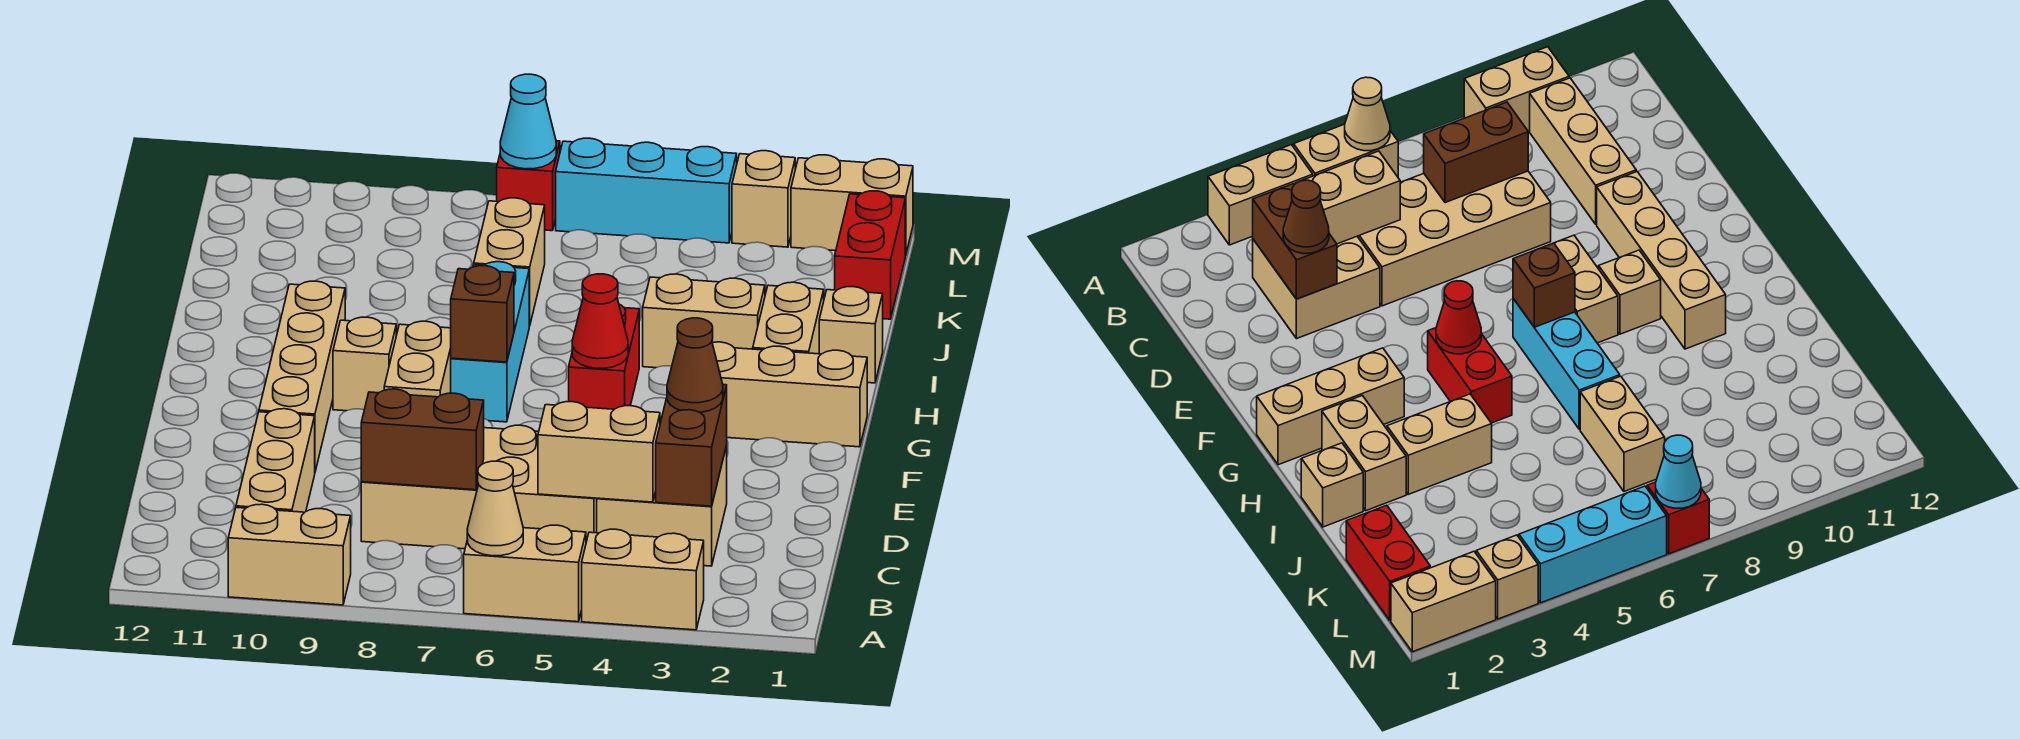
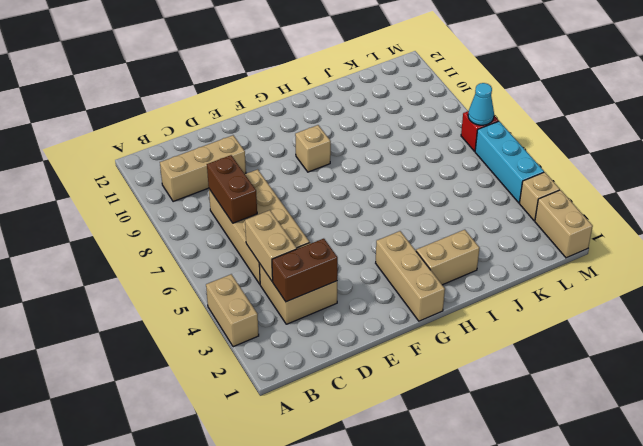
none -> tan 1x2 brick [464,525,586,622]
none -> tan 1x2 brick [228,504,351,605]
none -> tan 1x4 brick [259,281,345,471]

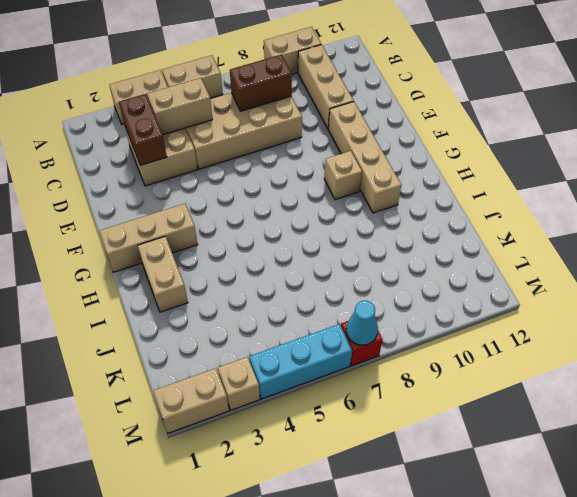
none -> tan 1x2 brick [384,321,451,397]
none -> red 1x2 brick [569,304,639,409]
none -> cyan 1x3 brick [451,262,529,422]

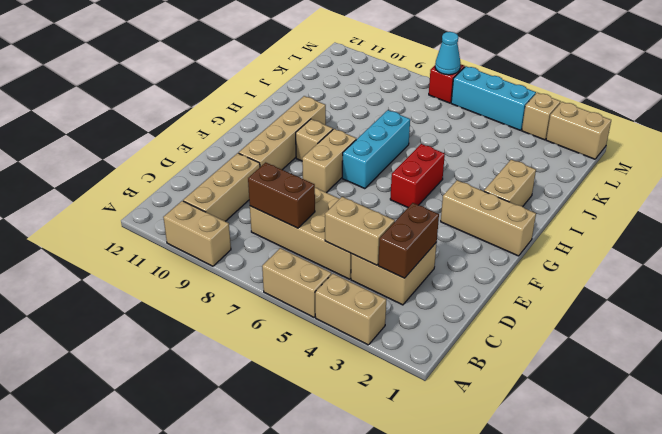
none -> tan 1x1 brick [819,287,883,383]
none -> tan 1x2 brick [643,274,765,368]
none -> tan 1x2 brick [474,198,545,326]

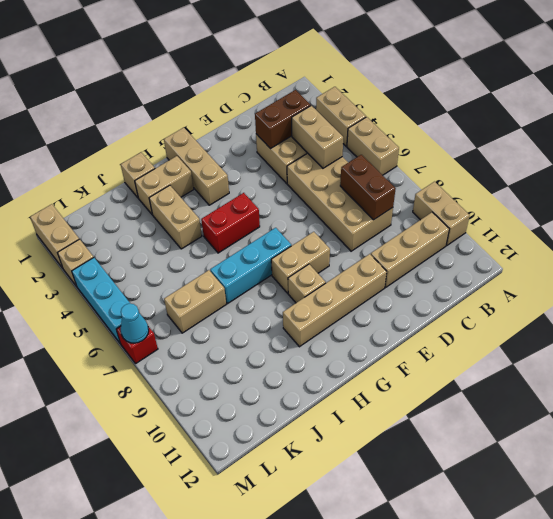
none -> red 1x2 brick [835,191,905,319]
none -> tan 1x1 cone [467,461,523,556]
none -> red 1x1 cone [572,274,628,369]

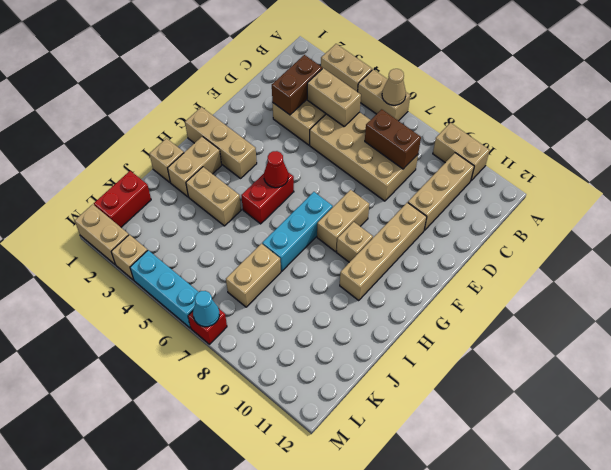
none -> brown 1x1 brick [451,265,514,362]
none -> brown 1x1 cone [667,318,723,412]

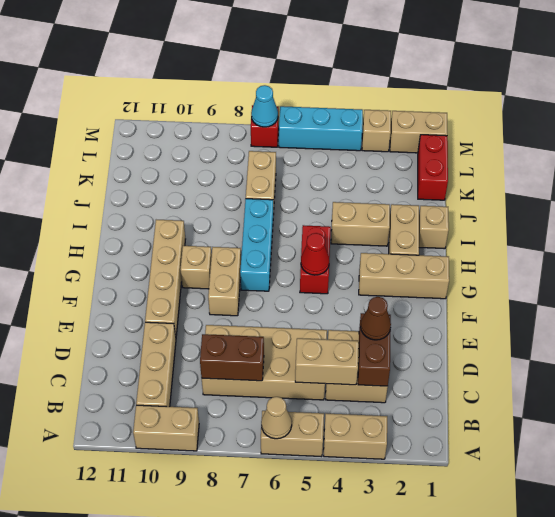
none -> brown 1x1 brick [451,265,514,362]

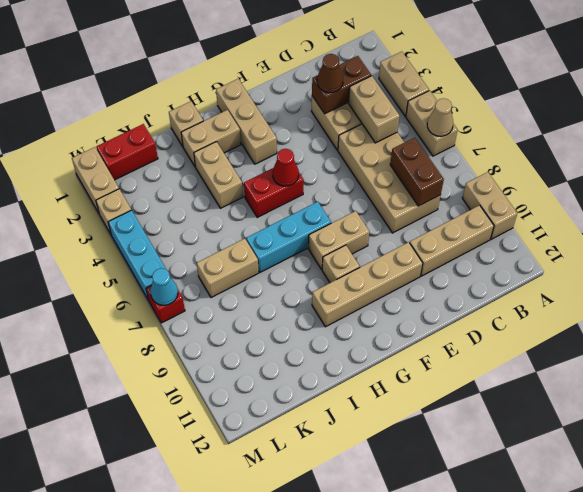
none -> brown 1x1 brick [451,265,514,362]

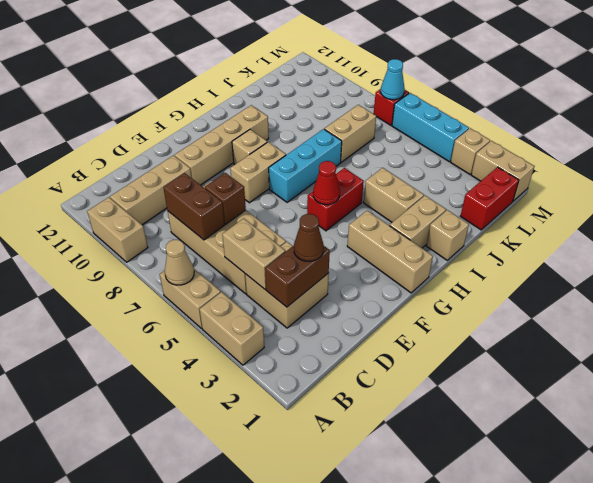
brown 1x1 brick [205,173,246,224] -> brown 1x1 brick moved to [451,265,514,362]

